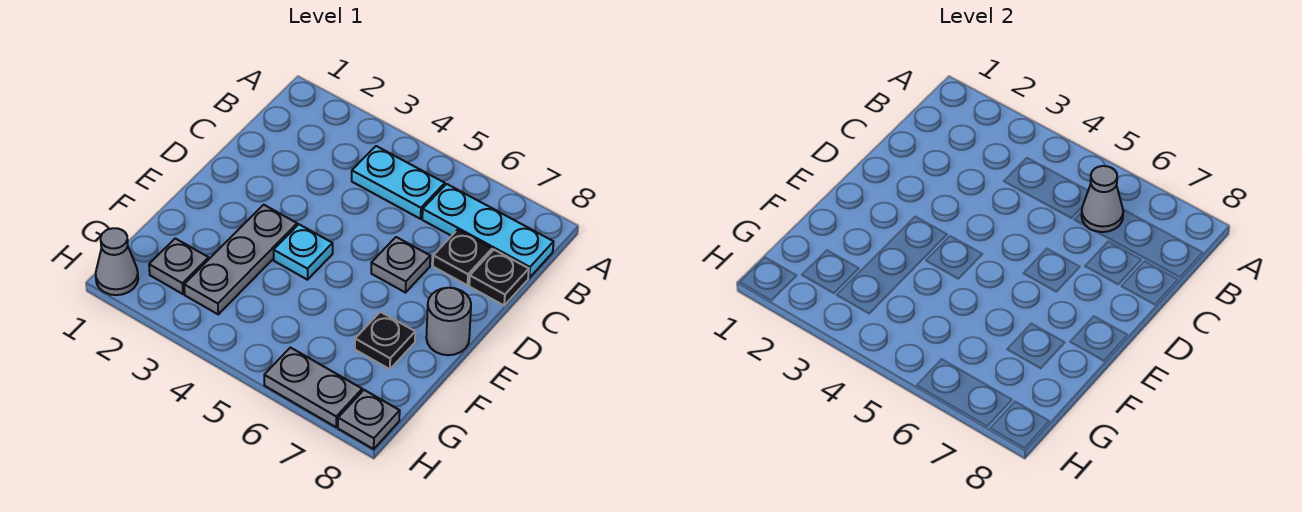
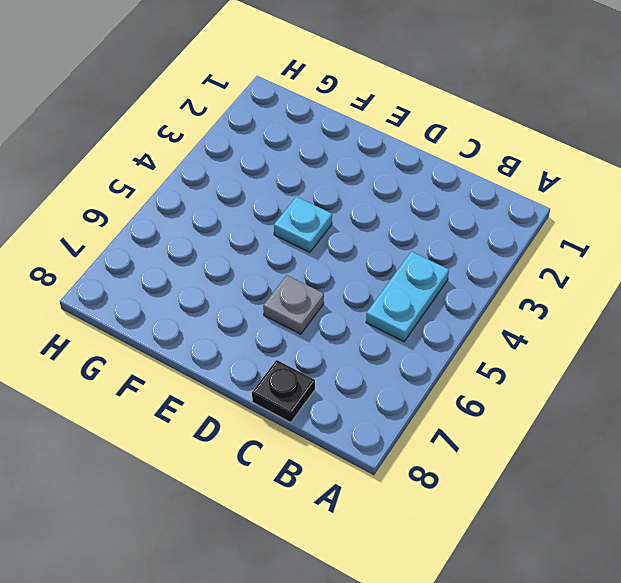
none -> cyan 1x3 plate [422,184,553,278]
none -> black 1x1 plate [433,230,492,285]
none -> grey 1x3 plate [184,205,297,314]

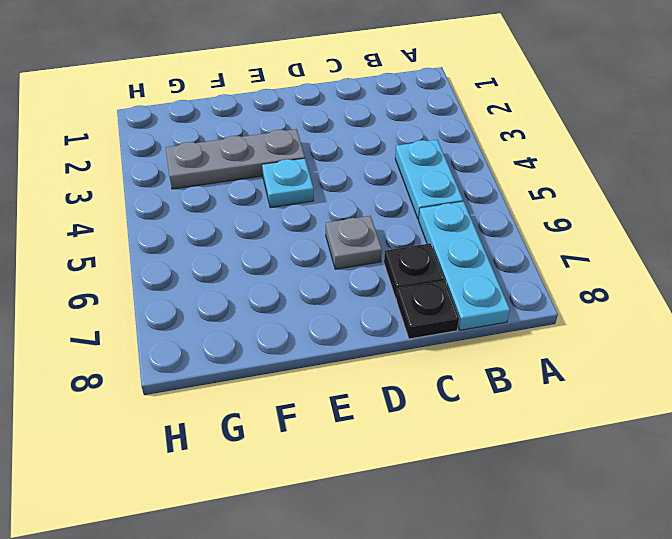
none -> grey 1x1 round brick [426,288,471,355]
none -> black 1x1 plate [355,312,415,369]
none -> grey 1x1 plate [149,238,209,294]

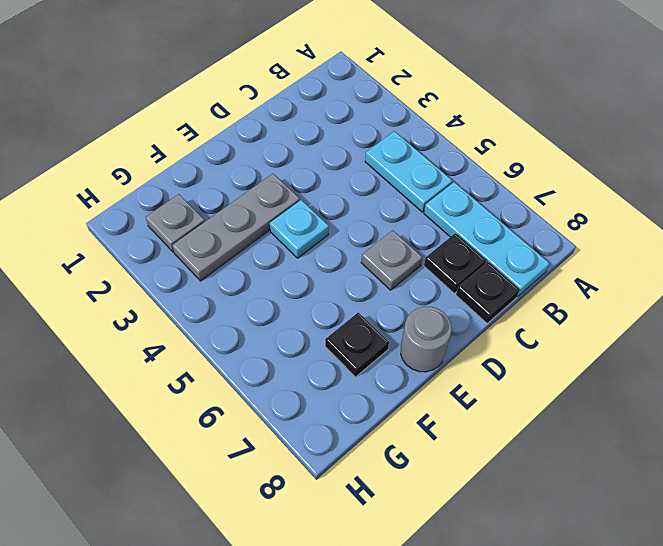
none -> grey 1x1 cone [96,228,138,295]
none -> grey 1x2 plate [264,348,362,427]
none -> grey 1x1 plate [338,390,400,449]

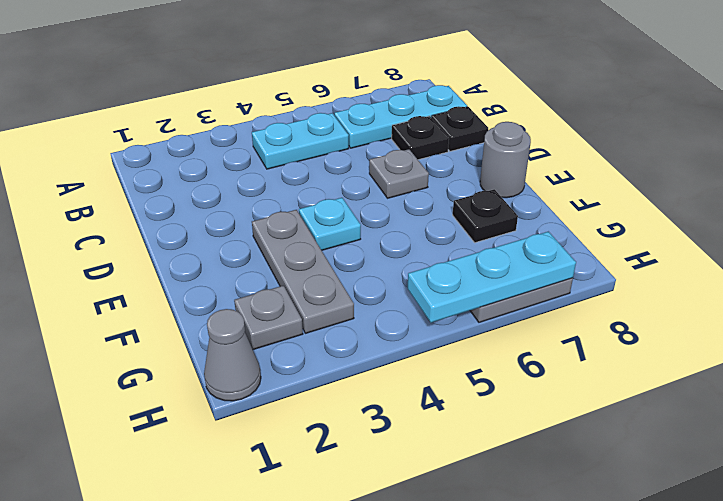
cyan 1x3 plate [408,232,576,323] -> none
none -> grey 1x1 plate [338,390,400,449]
none -> grey 1x1 cone [1082,166,1123,232]

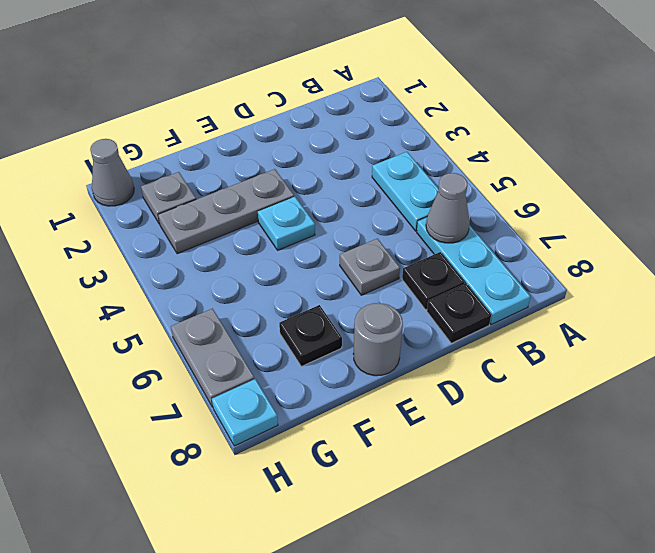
cyan 1x1 plate [212,379,278,446] -> grey 1x1 plate [338,390,400,449]

